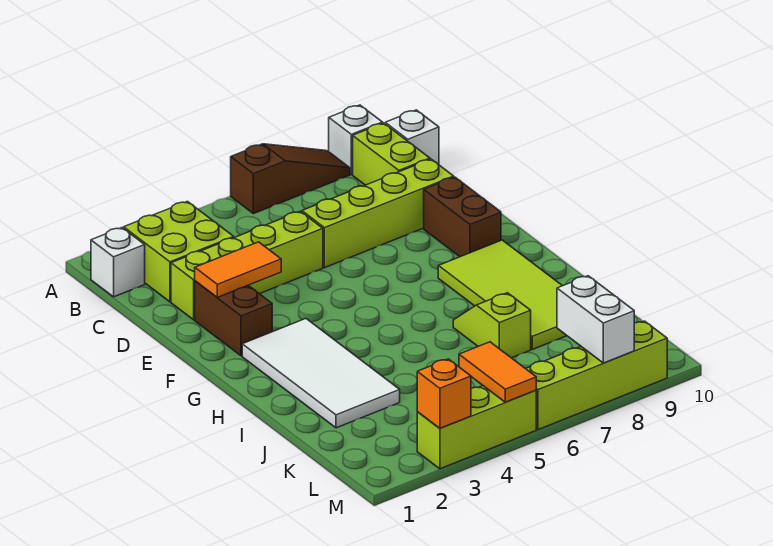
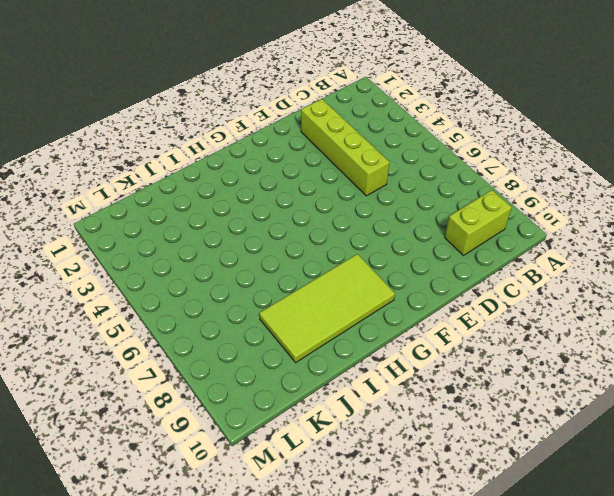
none -> brown 1x3 slope [231,144,350,214]
none -> white 1x1 brick [329,105,383,174]
none -> white 1x1 brick [91,228,145,297]

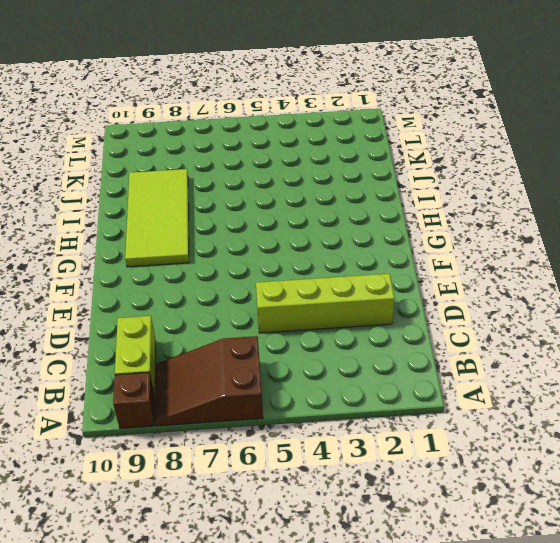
brown 2x3 slope [155,336,263,426] -> brown 1x3 slope [231,144,350,214]
brown 1x1 brick [113,373,155,428] -> white 1x1 brick [329,105,383,174]
none -> white 1x1 brick [91,228,145,297]
none -> lime 2x2 brick [124,201,234,302]
none -> white 1x1 brick [385,110,439,165]

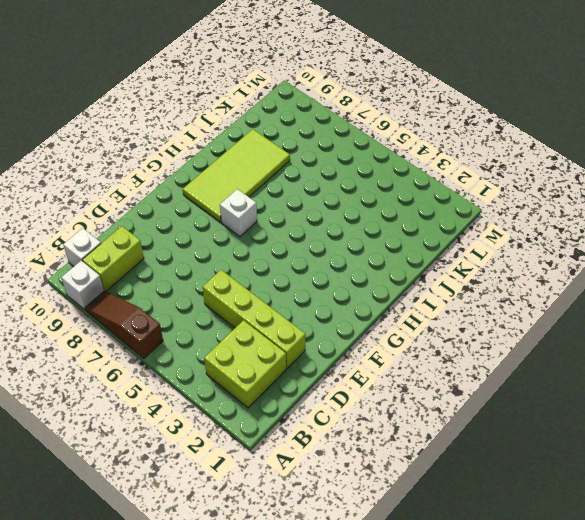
white 1x1 brick [220,189,257,237] -> white 1x1 brick moved to [91,228,145,297]
none -> lime 1x4 brick [302,159,454,268]
none -> brown 1x2 brick [195,281,272,356]
none -> brown 1x2 brick [424,177,501,257]

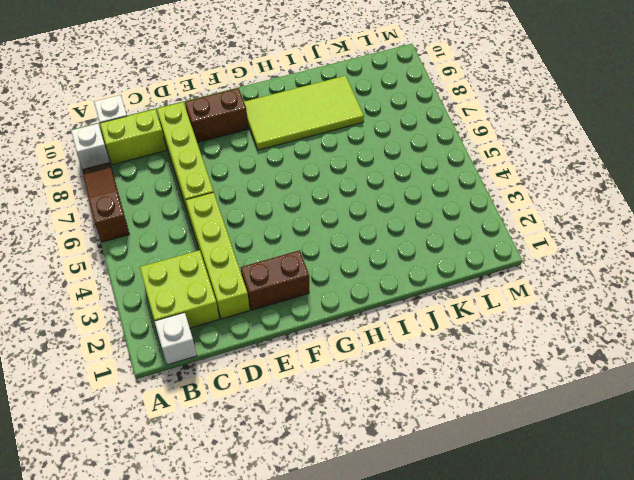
none -> white 2x4 tile [242,319,400,428]
none -> lime 1x2 slope [453,293,531,358]
none -> lime 1x3 brick [417,386,536,469]

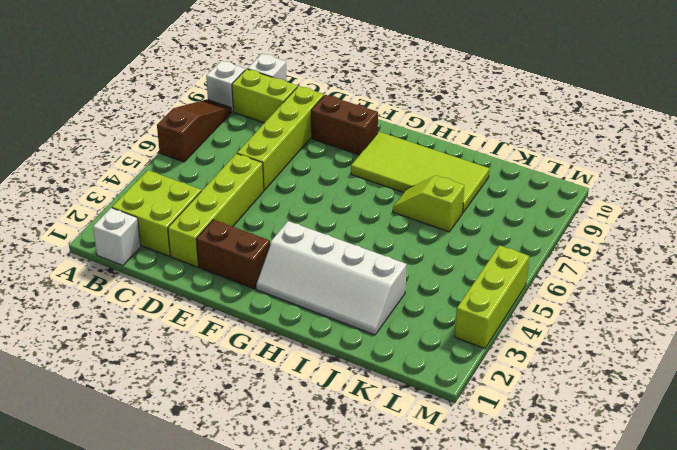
white 2x4 slope [256,221,407,335] -> white 2x4 tile [242,319,400,428]
none -> lime 1x4 brick [526,321,667,430]
none -> orange 1x2 tile [195,242,281,297]
none -> orange 1x2 tile [459,342,536,402]

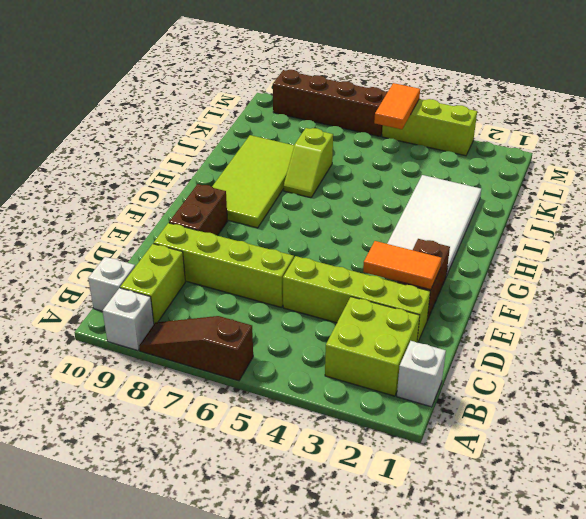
brown 1x4 brick [273,70,387,137] -> lime 1x4 brick [526,321,667,430]
none -> white 1x2 brick [557,276,634,363]
none -> orange 1x1 brick [417,359,471,428]

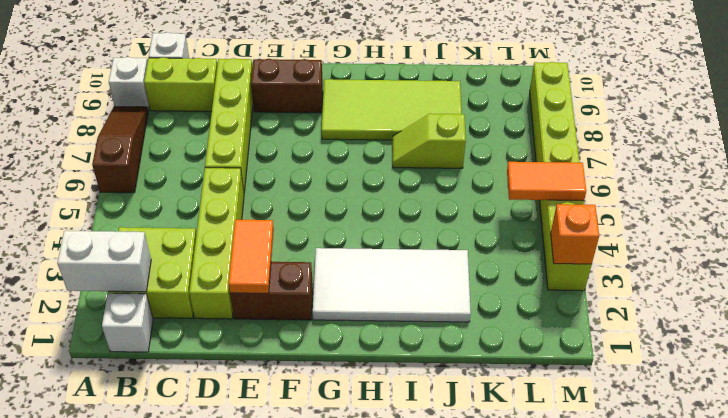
white 1x2 brick [57,231,151,292] -> white 1x2 brick moved to [557,276,634,363]

